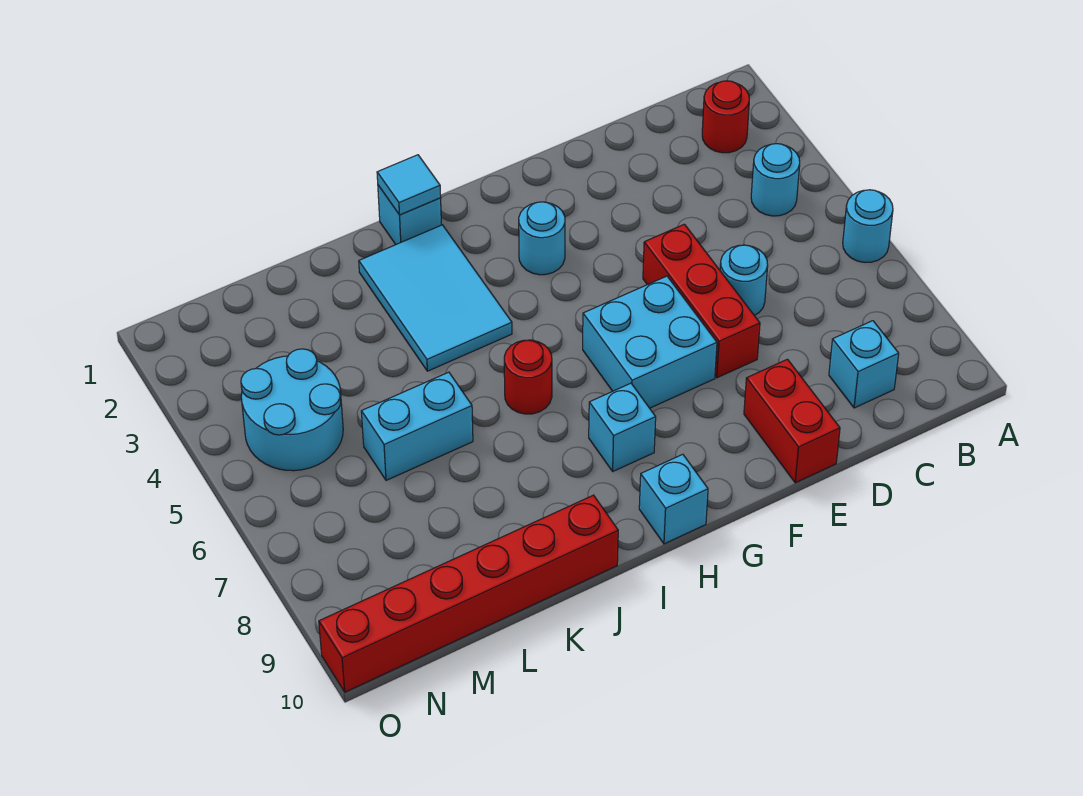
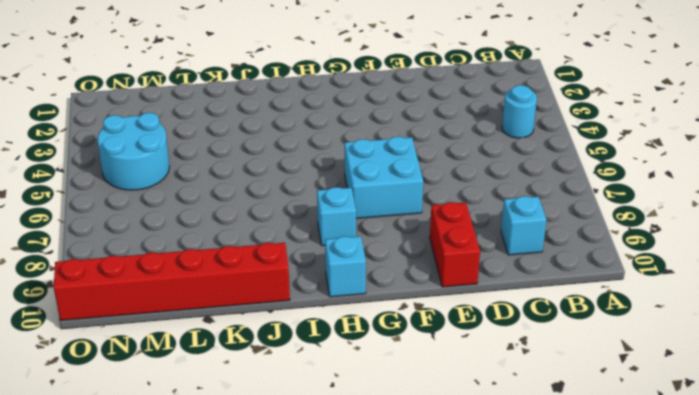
none -> cyan 1x1 round brick [843,190,893,262]
none -> red 1x1 round brick [702,81,749,153]
none -> cyan 1x1 round brick [720,245,768,316]

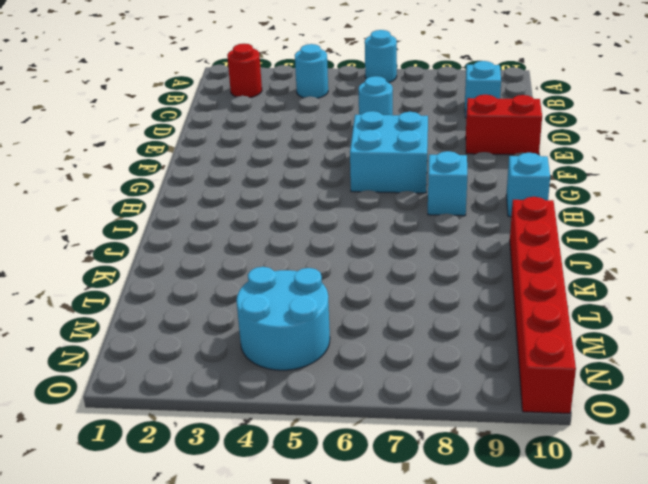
none -> red 1x3 brick [643,224,760,378]
none -> cyan 1x1 round brick [519,202,565,275]
none -> cyan 1x1 brick [378,185,441,244]

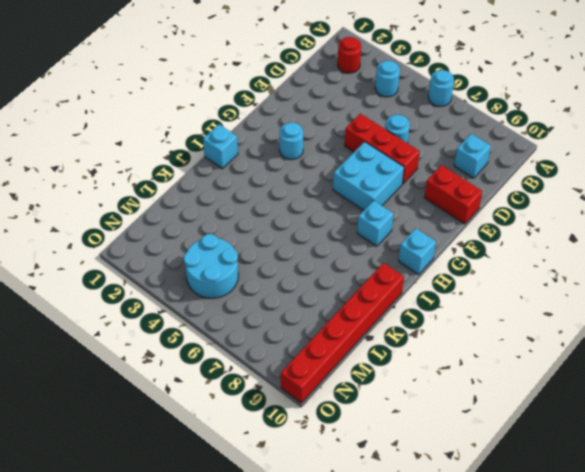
none -> cyan 2x3 tile [359,225,512,371]
none -> red 1x1 round brick [504,340,552,414]
none -> cyan 1x2 brick [361,372,473,480]

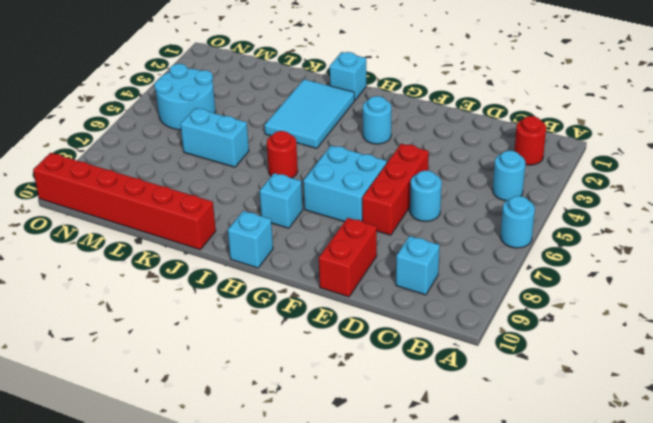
none -> cyan 1x1 tile [377,155,441,215]

